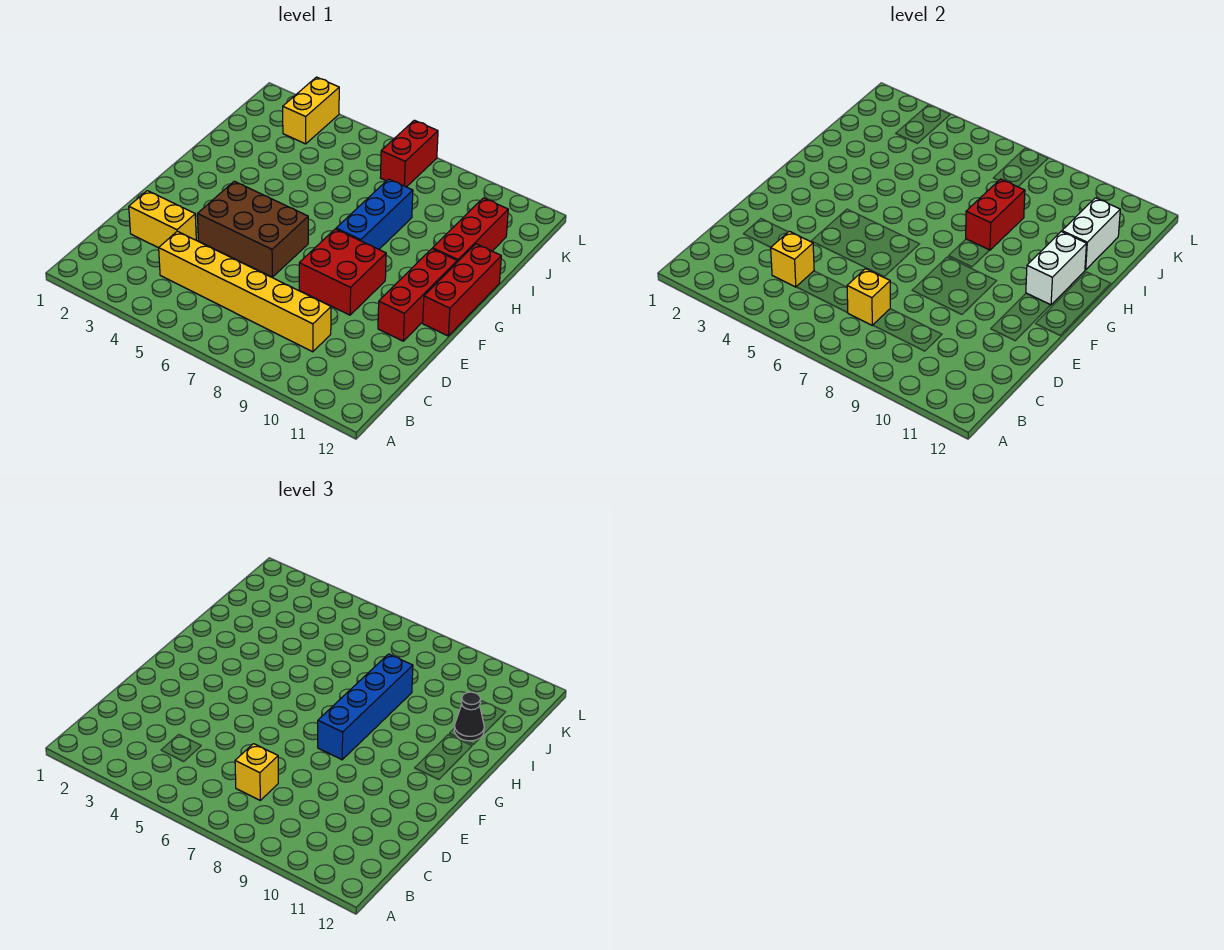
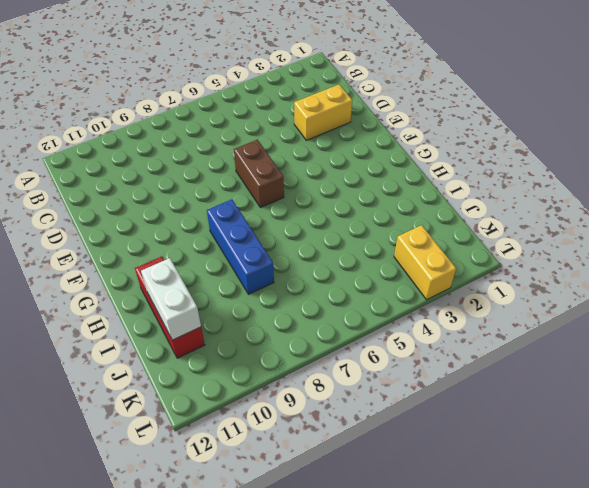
brown 1x2 brick [234,140,284,208] -> brown 2x3 brick [197,181,308,277]
none -> yellow 1x6 brick [159,231,331,352]
none -> red 2x2 brick [299,229,386,315]
none -> red 1x3 brick [378,249,457,341]

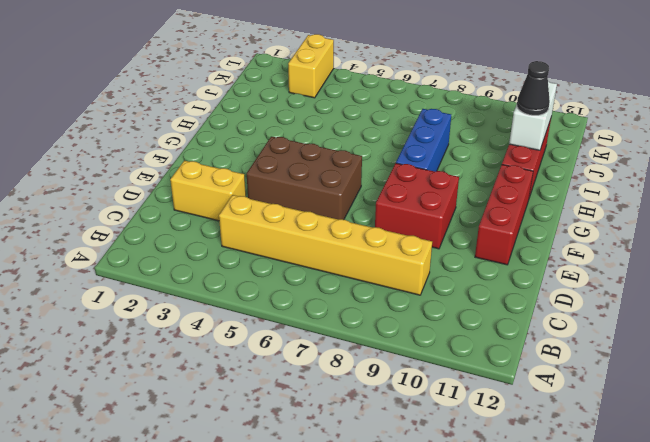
none -> red 1x3 brick [423,244,501,336]
none -> red 1x2 brick [380,120,438,187]
none -> yellow 1x1 brick [771,231,814,287]

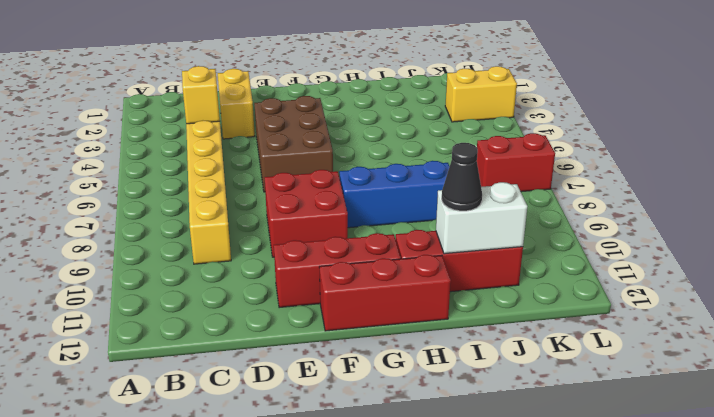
none -> yellow 1x1 brick [847,269,890,325]
none -> white 1x2 brick [1026,232,1087,305]
none -> red 1x2 brick [966,179,1025,250]

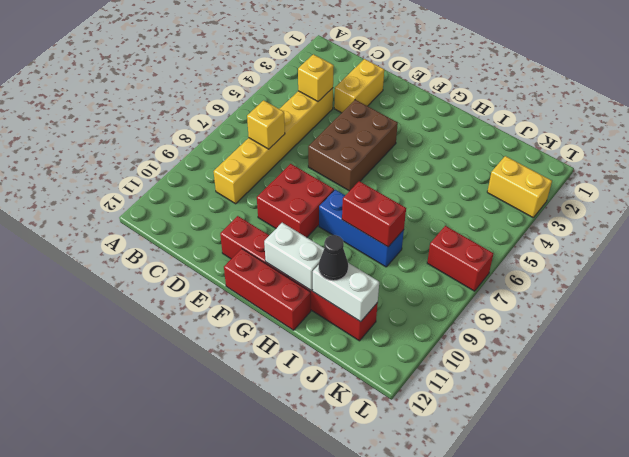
none -> yellow 1x1 brick [235,744,278,800]
none -> blue 1x4 brick [318,654,413,760]

